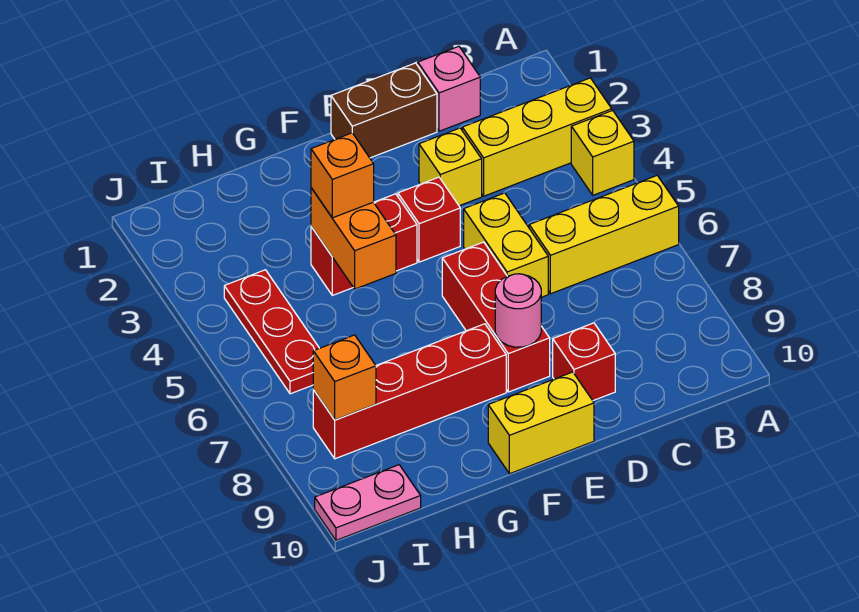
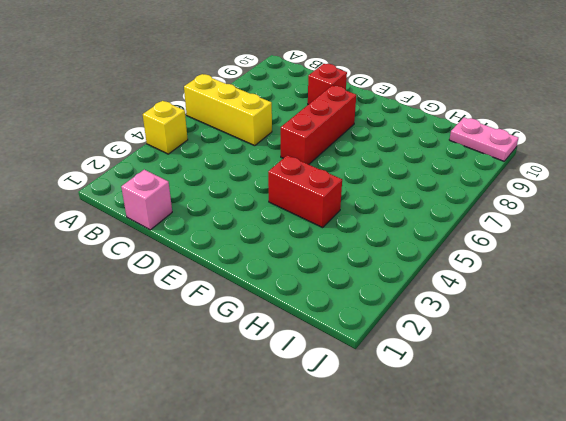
none -> yellow 1x3 brick [462,78,612,196]
none -> brown 1x2 brick [331,63,437,158]
none -> yellow 1x1 brick [419,128,482,206]

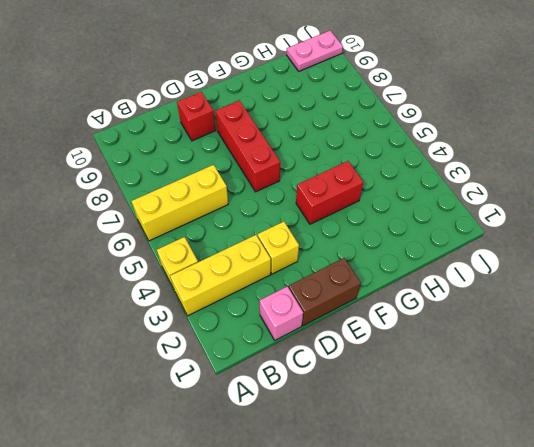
none -> yellow 1x2 brick [464,193,548,297]
none -> red 1x1 brick [398,177,460,262]
none -> yellow 1x2 brick [488,372,594,474]

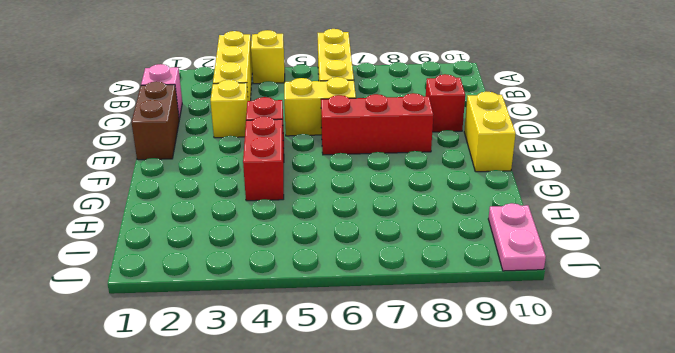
none -> red 1x4 brick [313,324,506,459]
none -> red 1x3 plate [224,270,319,394]
none -> pink 1x1 round brick [495,274,541,347]

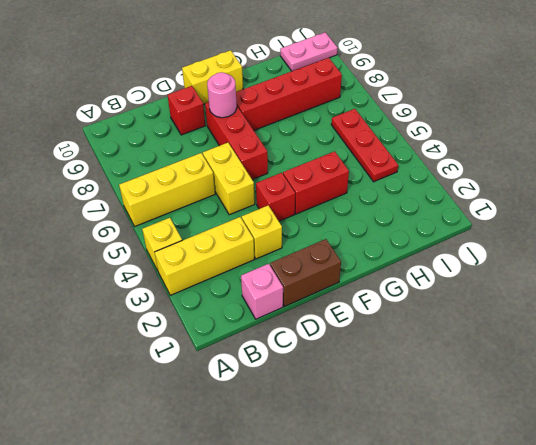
none -> orange 1x2 brick [311,188,396,289]
none -> orange 1x1 brick [313,335,376,420]
none -> orange 1x1 brick [311,133,374,218]

